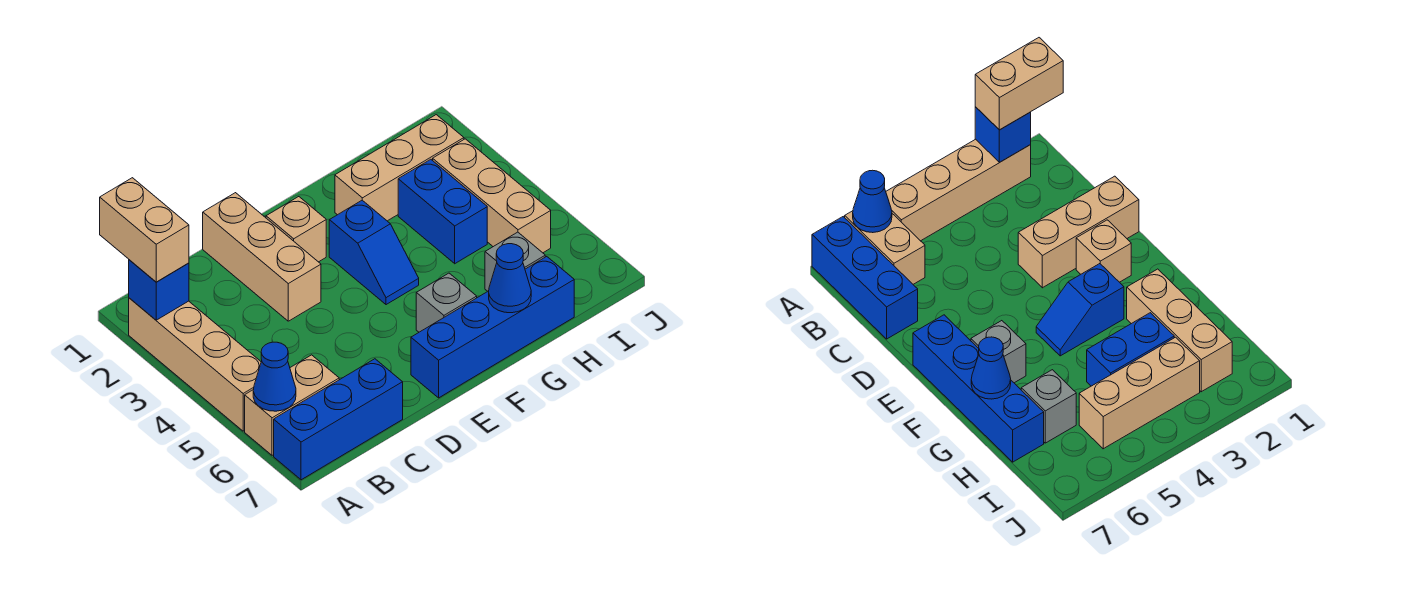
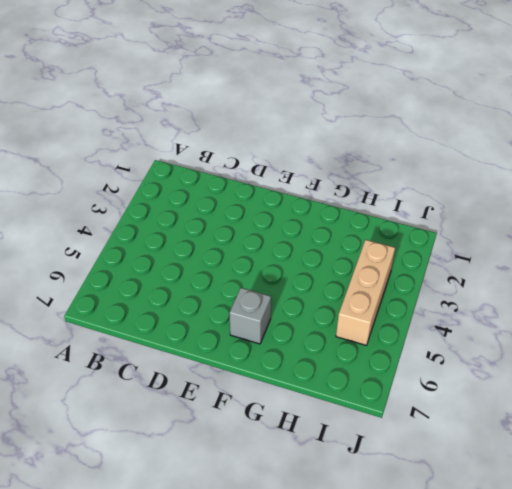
none -> tan 1x4 brick [129,298,261,431]
none -> tan 1x2 brick [245,355,339,455]
none -> blue 1x3 brick [274,359,403,480]

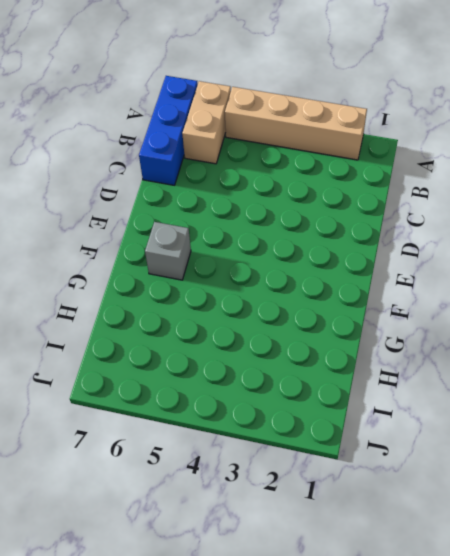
none -> tan 1x3 brick [203,193,321,321]
none -> tan 1x1 brick [266,197,326,262]
none -> blue 1x4 brick [411,257,574,398]

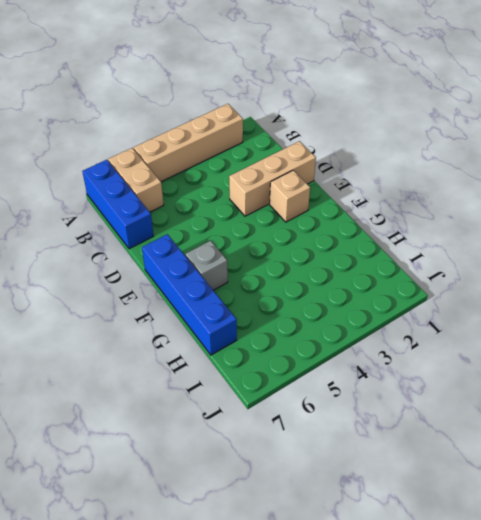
none -> blue 1x2 slope [329,200,419,305]
none -> tan 1x3 brick [335,115,464,221]
none -> blue 1x2 brick [398,159,487,264]

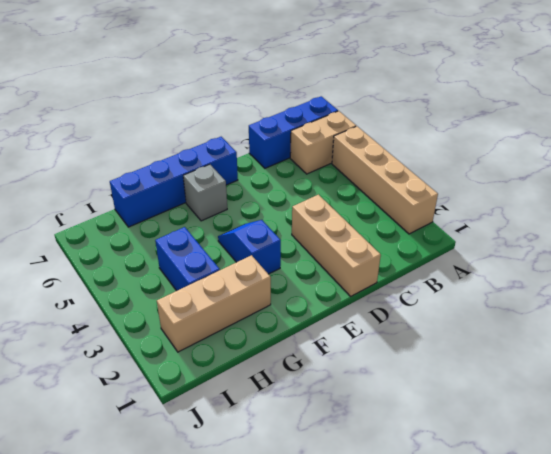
none -> tan 1x1 brick [266,197,326,262]
none -> grey 1x1 brick [485,232,545,291]
none -> tan 1x3 brick [433,139,551,253]

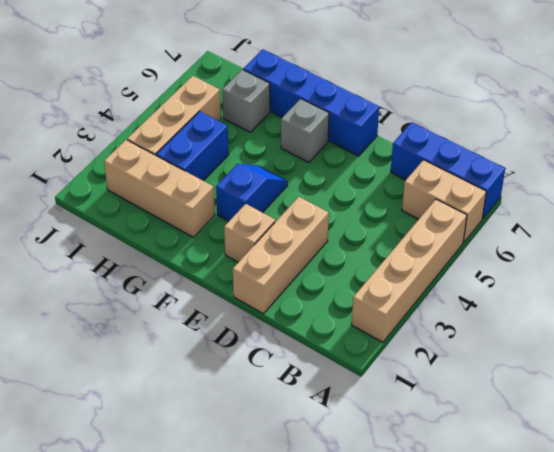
none -> blue 1x1 brick [129,260,189,320]
none -> blue 1x1 cone [253,342,296,411]
none -> blue 1x1 cone [489,244,531,313]

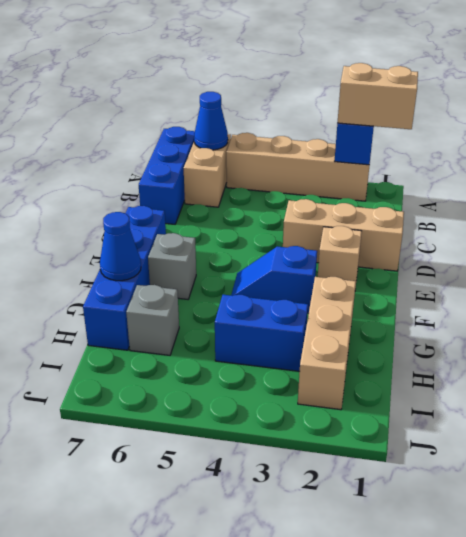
none -> tan 1x3 brick [433,139,551,253]

